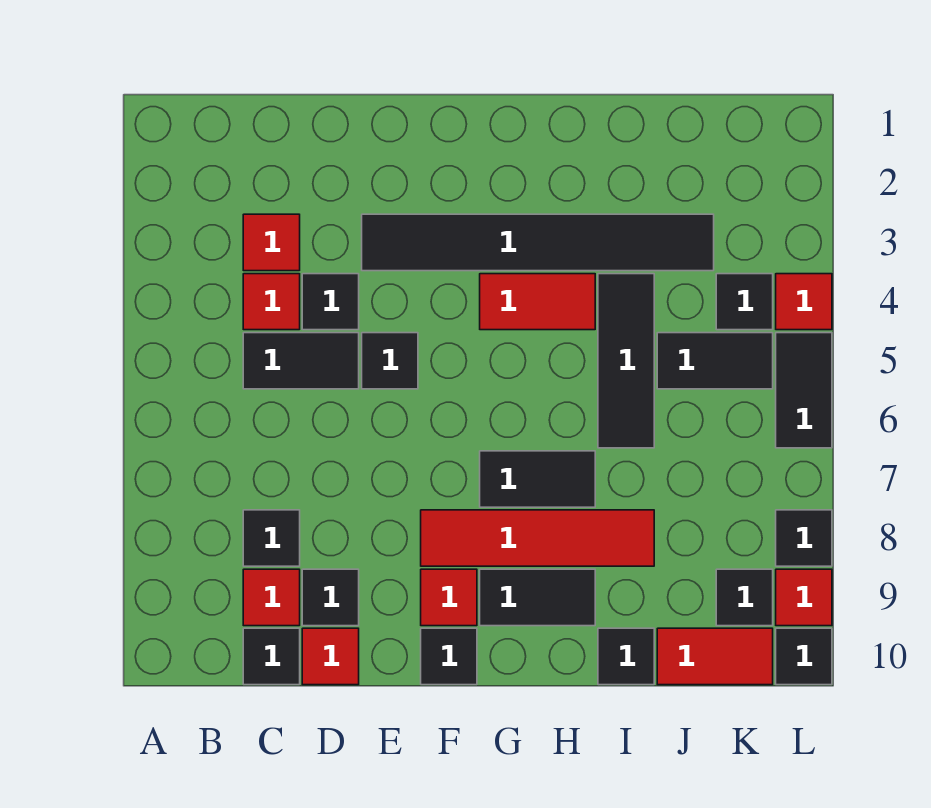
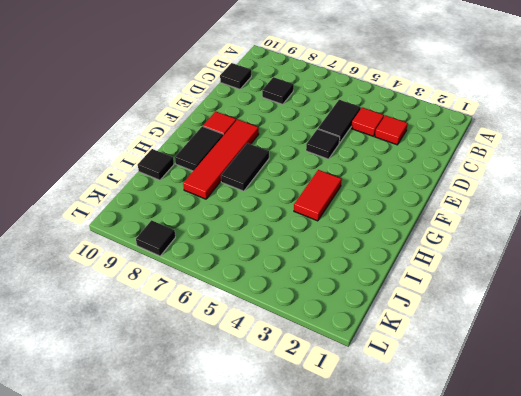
none -> red 1x1 tile [243,569,300,626]
none -> black 1x1 tile [302,274,359,330]
none -> black 1x1 tile [302,569,359,626]

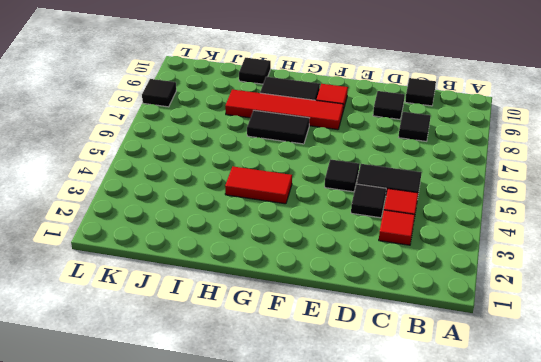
none -> red 1x1 tile [243,569,300,626]
none -> red 1x1 tile [302,628,359,685]
none -> black 1x6 tile [362,214,714,271]

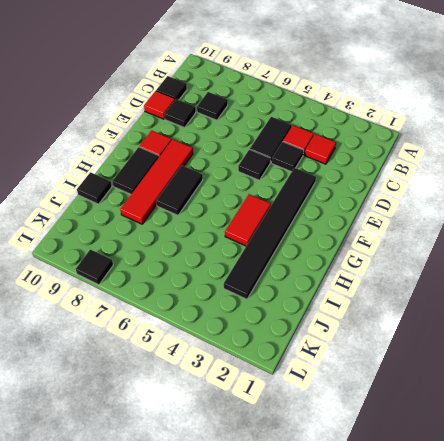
none -> red 1x1 tile [243,569,300,626]
none -> black 1x1 tile [421,628,477,685]
none -> black 1x3 tile [598,274,654,448]

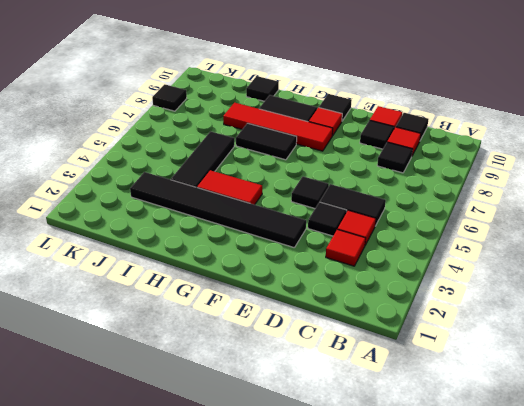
none -> black 1x2 tile [657,333,773,389]
none -> red 1x2 tile [657,628,773,685]
none -> black 1x1 tile [716,274,773,330]

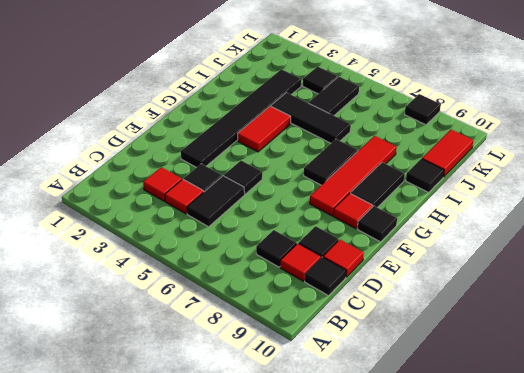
none -> black 1x1 tile [716,569,773,626]
none -> red 1x1 tile [776,274,832,330]
none -> black 1x2 tile [776,333,832,448]

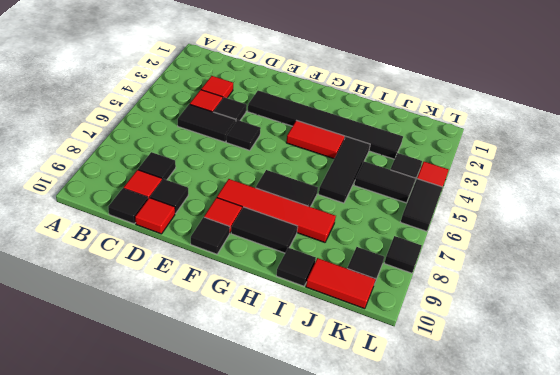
none -> red 1x1 tile [776,569,832,626]
none -> black 1x1 tile [776,628,832,685]

